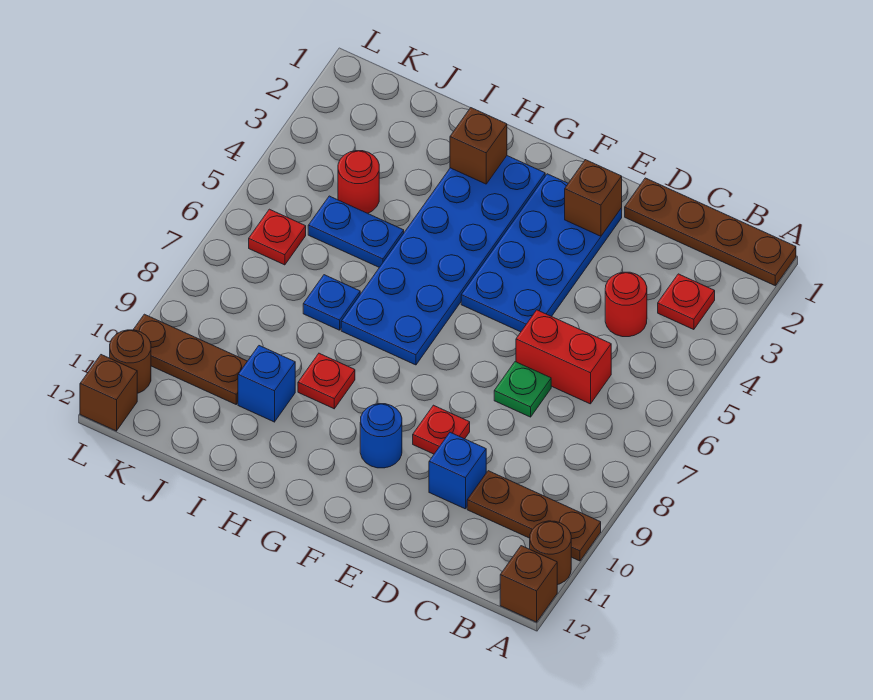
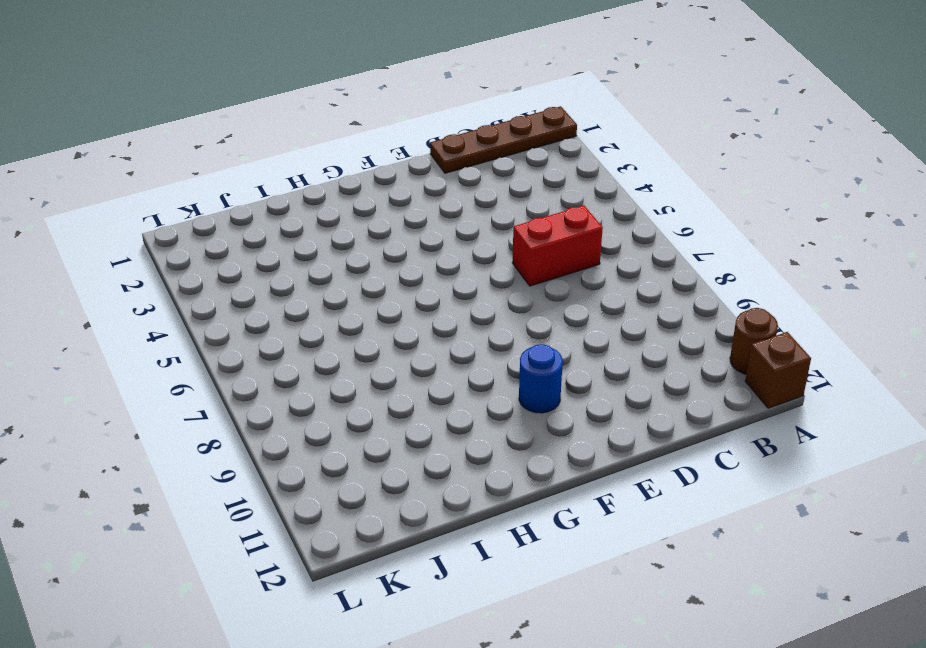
none -> brown 1x3 plate [467,471,601,561]
none -> red 1x1 plate [658,274,715,330]
none -> red 1x1 round brick [605,272,647,337]

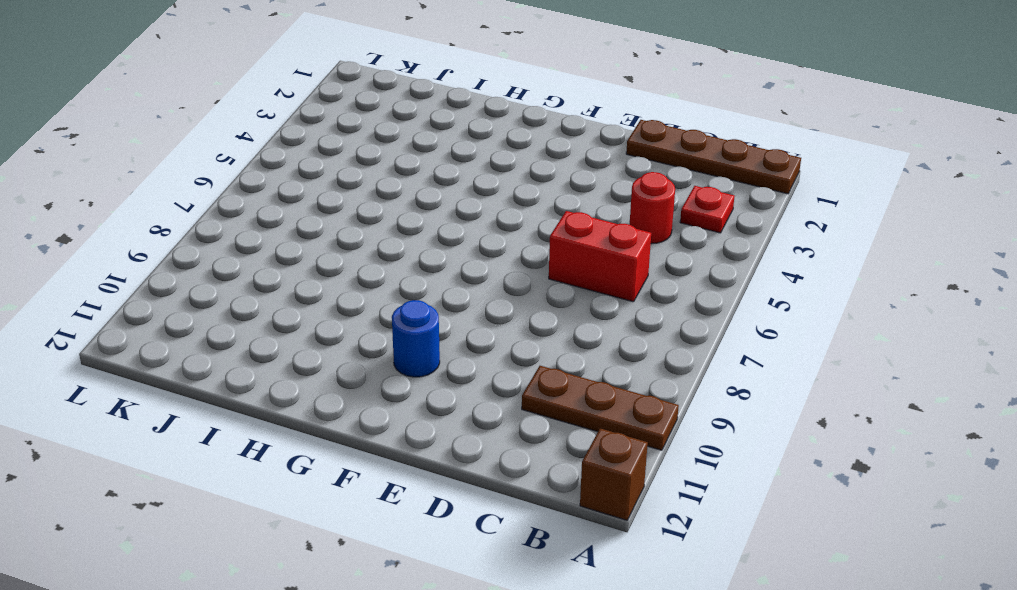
none -> brown 1x1 round brick [530,521,571,585]
none -> green 1x1 plate [494,362,551,417]
none -> blue 1x1 brick [429,432,486,509]

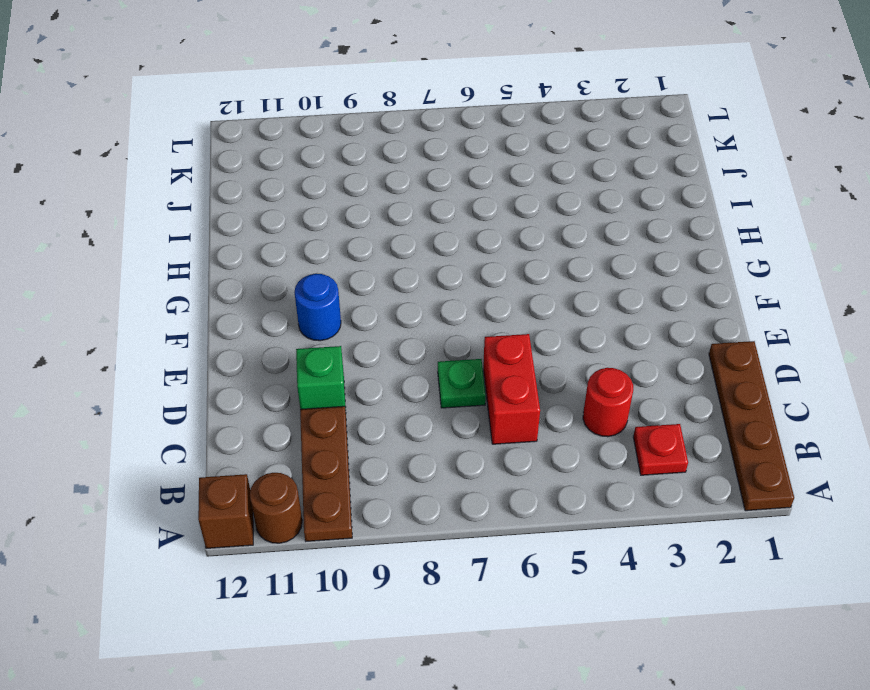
green 1x1 brick [296,346,346,409] -> blue 1x1 brick [429,432,486,509]
none -> blue 2x4 plate [461,174,622,332]
none -> red 1x1 plate [413,405,470,454]
none -> blue 2x6 plate [341,156,545,365]

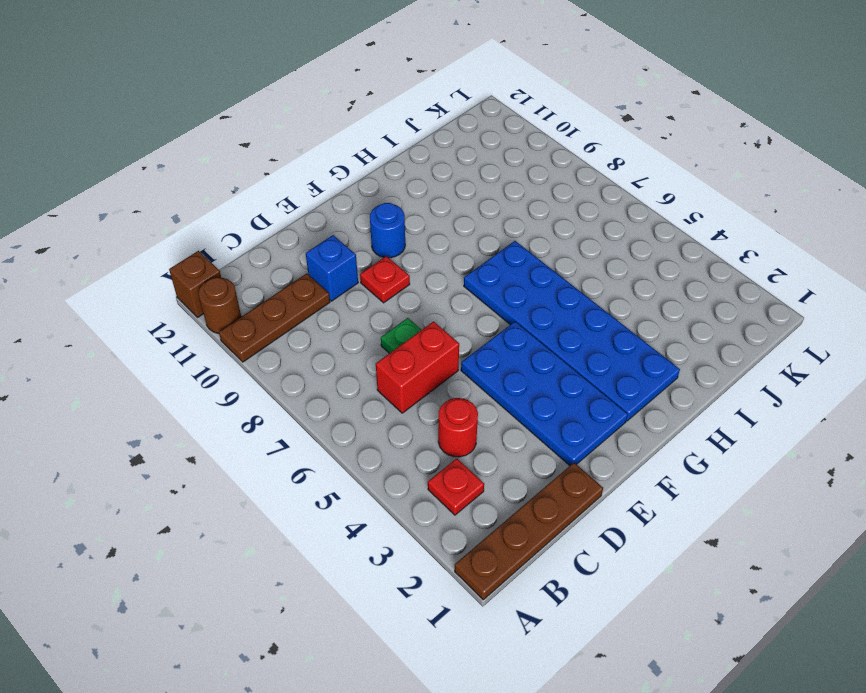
none -> red 1x1 plate [298,353,355,409]
none -> blue 1x2 plate [308,196,404,267]
none -> blue 1x1 plate [303,275,360,330]

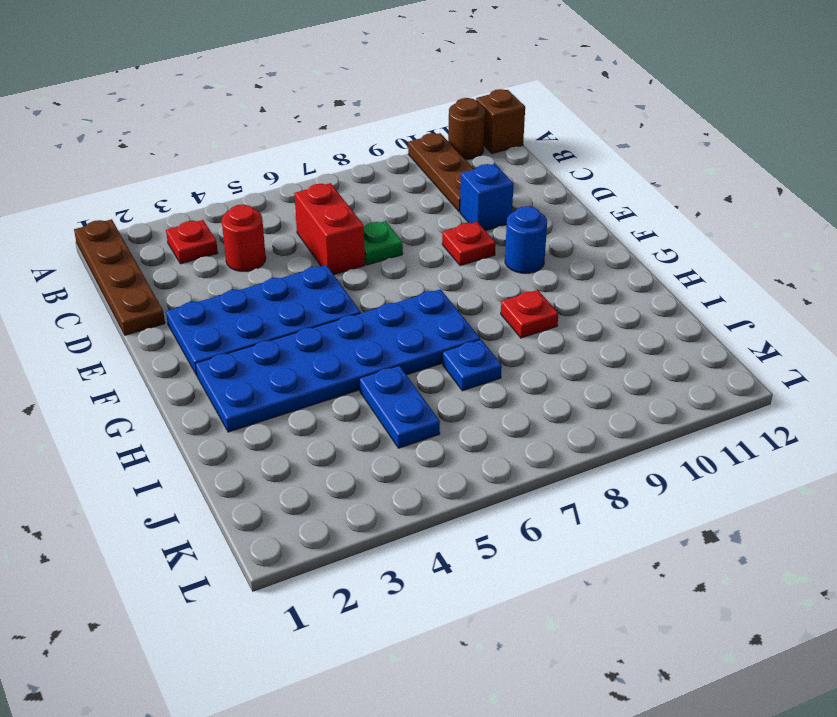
none -> blue 1x1 brick [238,346,295,422]
none -> red 1x1 round brick [338,151,379,213]
none -> brown 1x3 plate [133,314,247,404]

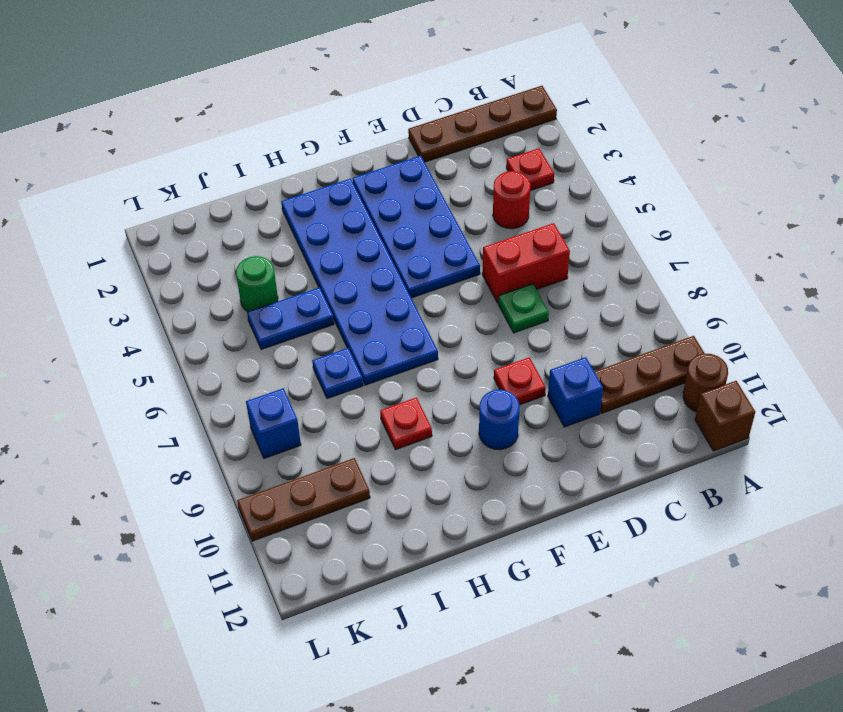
green 1x1 round brick [236,256,278,312] -> red 1x1 round brick [338,151,379,213]
blue 1x1 brick [246,388,301,458] -> blue 1x1 brick moved to [238,346,295,422]
none -> red 1x1 plate [249,209,306,265]
none -> brown 1x1 round brick [110,330,151,393]
none -> brown 1x1 brick [80,355,137,431]

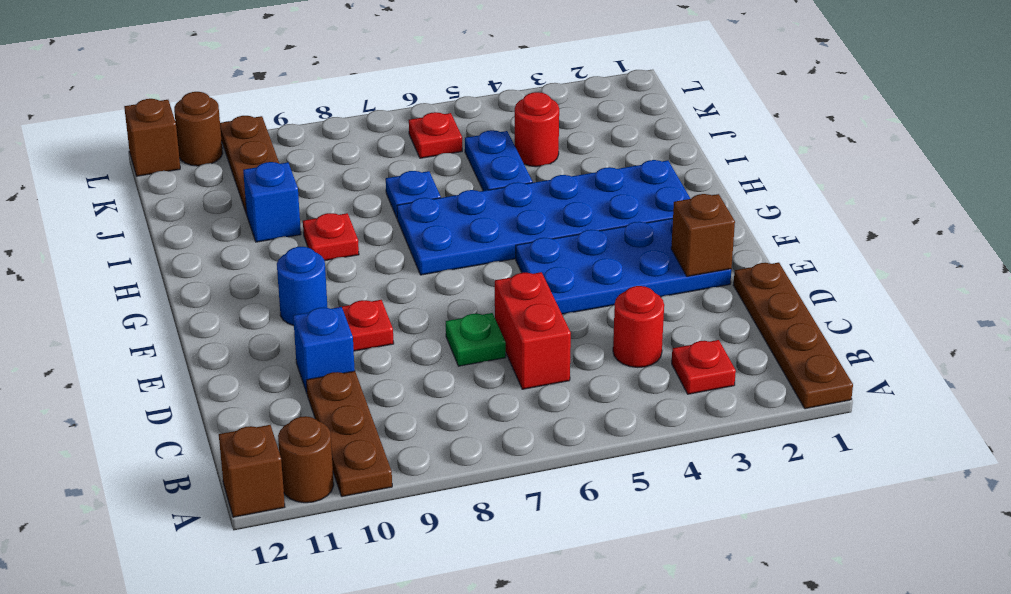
none -> brown 1x1 brick [450,108,507,184]

